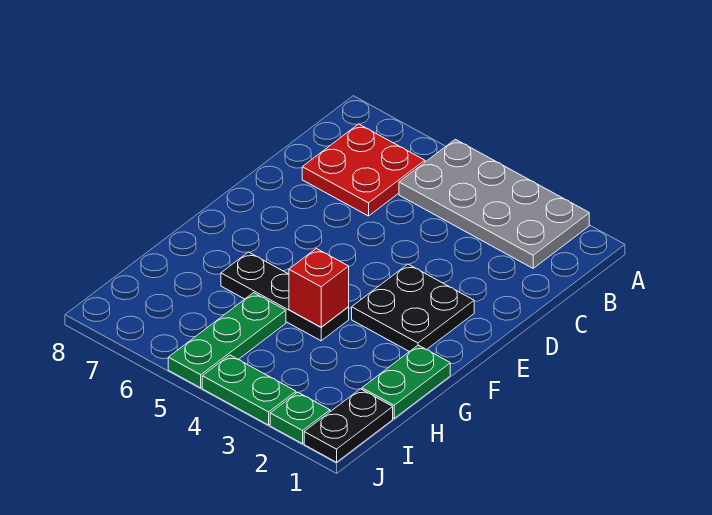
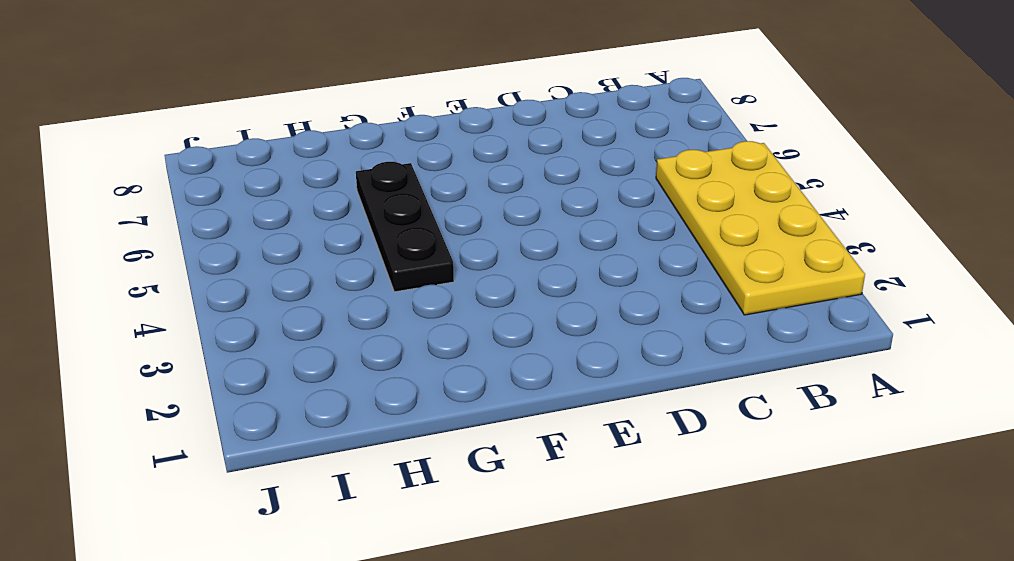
yellow 2x4 plate [656,141,865,315] -> grey 2x4 plate [399,139,589,268]
none -> red 2x2 plate [302,124,425,216]
none -> black 2x2 plate [352,264,474,352]

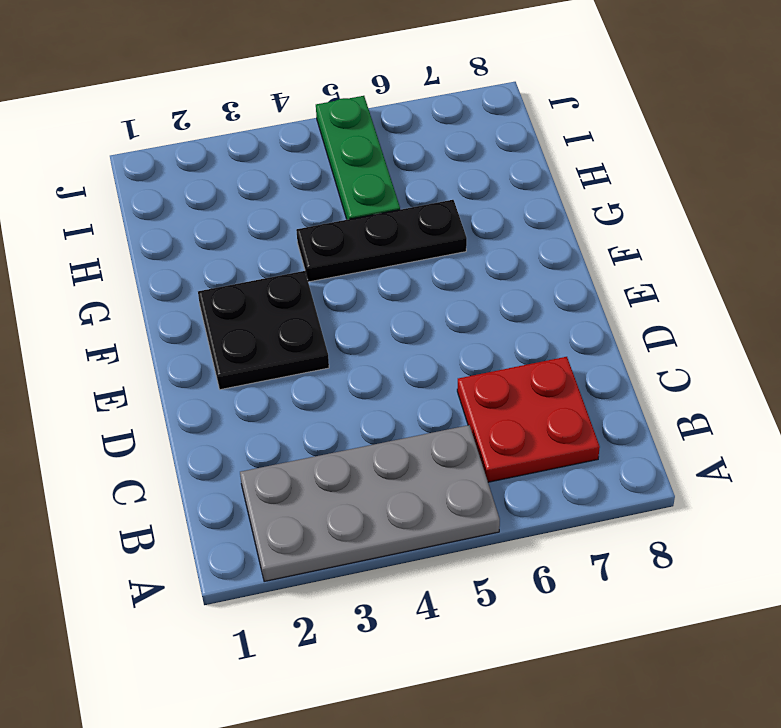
none -> green 1x2 plate [362,345,450,418]
none -> black 1x2 plate [304,389,393,462]

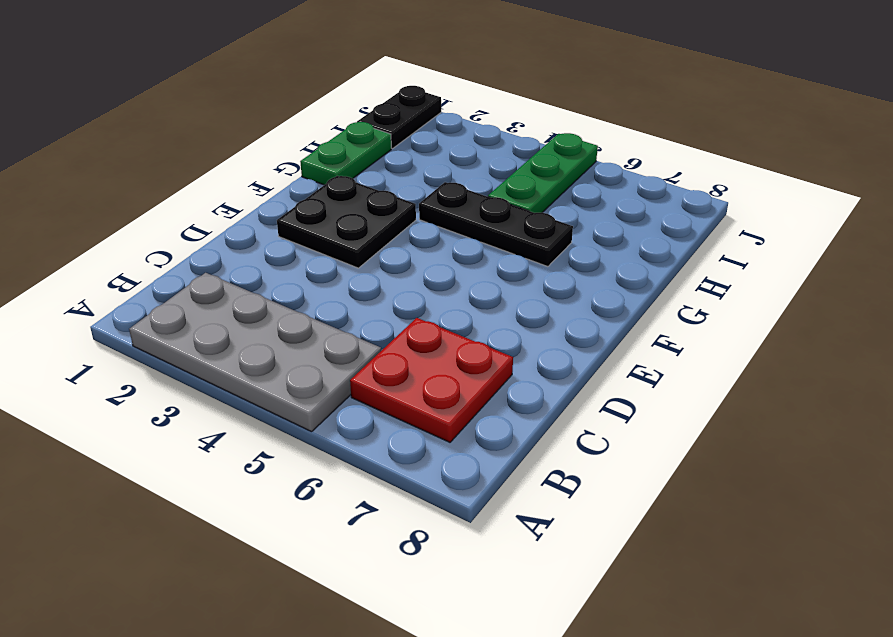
none -> green 1x1 plate [270,392,330,444]
none -> green 1x2 plate [202,355,296,425]

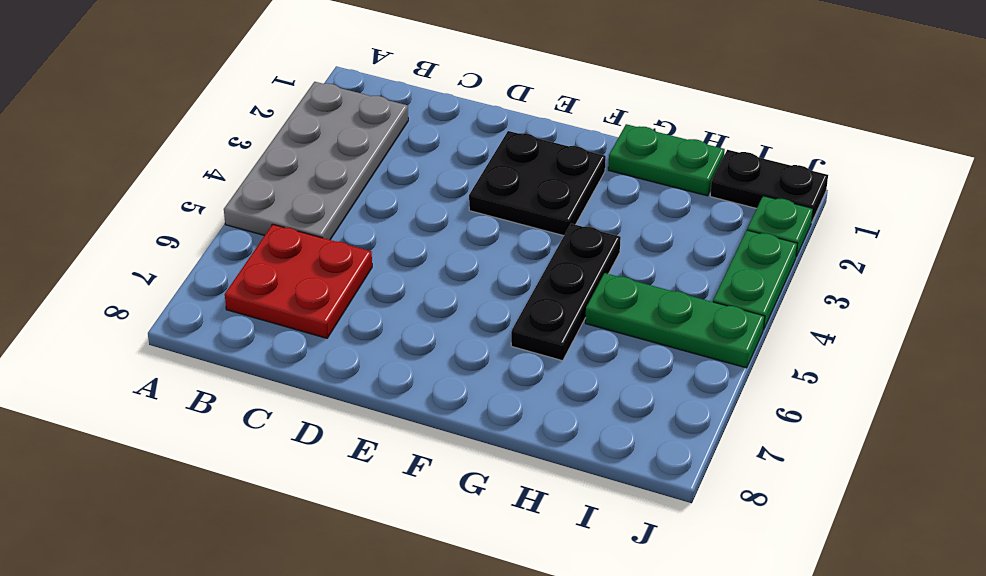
none -> red 1x1 brick [289,249,349,327]

